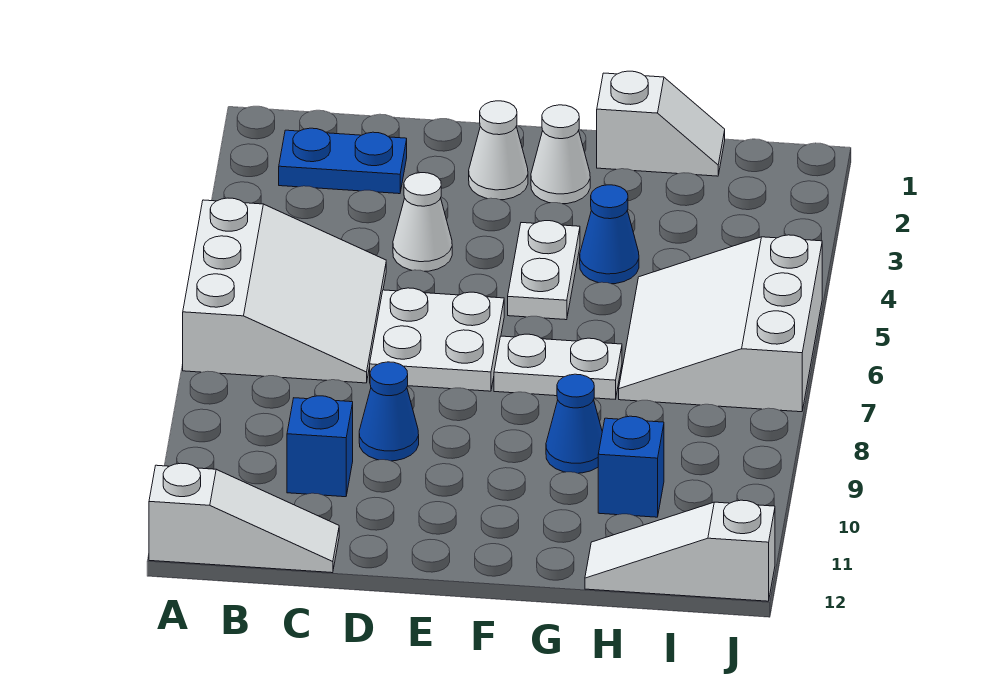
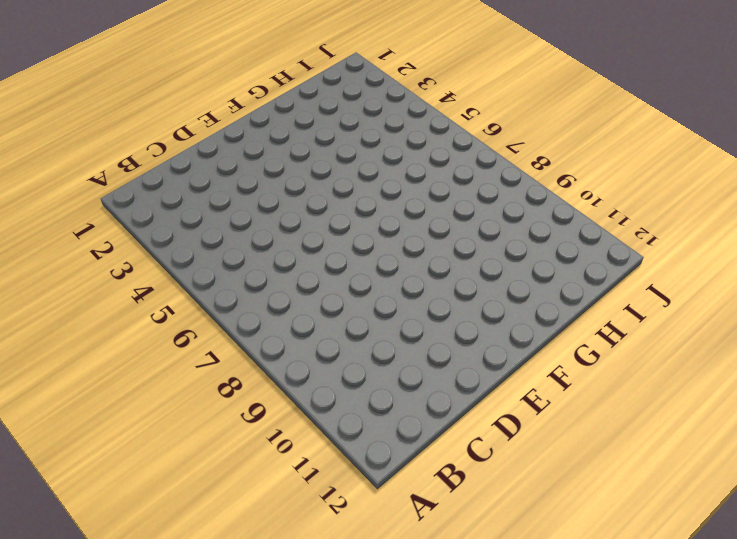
none -> white 3x3 slope [183,198,386,383]
none -> white 1x3 slope [149,463,339,573]
none -> blue 1x2 plate [279,128,407,194]

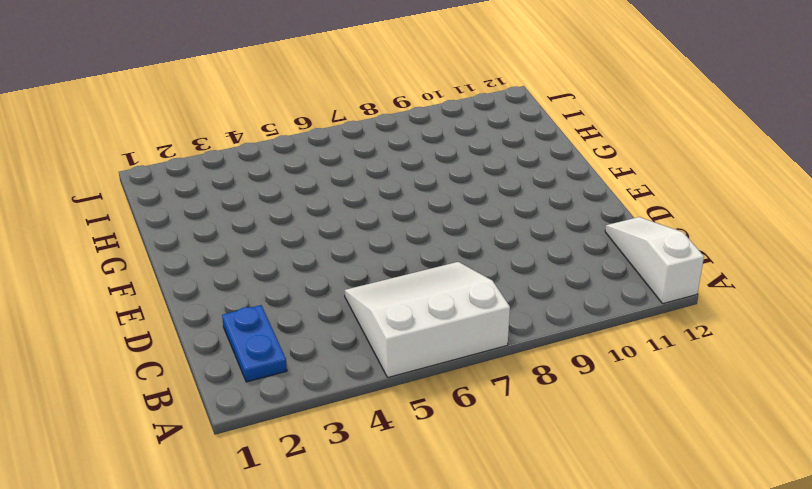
none -> blue 1x1 brick [287,396,353,497]
none -> white 1x1 cone [393,173,452,271]
none -> white 2x2 plate [370,288,504,391]

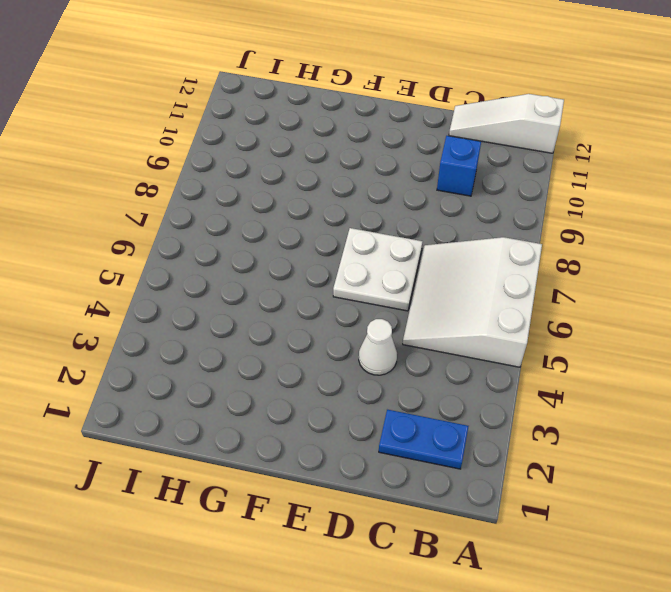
none -> blue 1x1 cone [359,362,419,461]
none -> white 1x1 cone [469,101,528,200]
none -> white 1x1 cone [531,105,590,204]

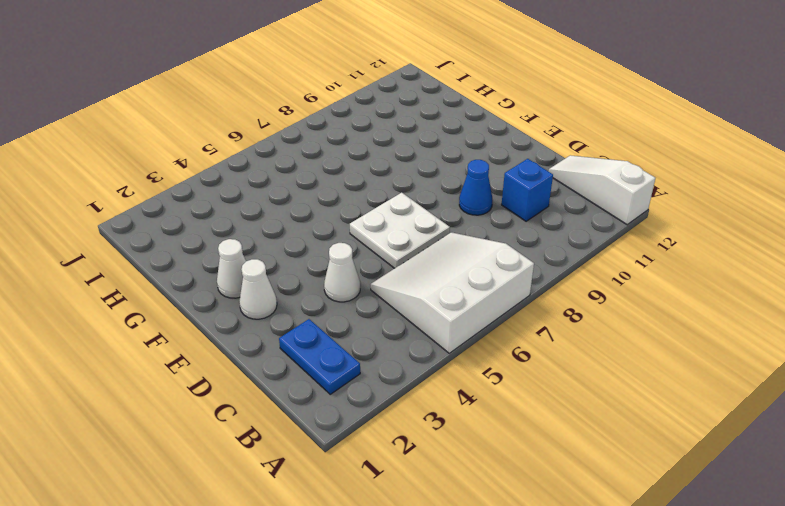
none -> white 1x2 plate [508,221,580,320]
none -> white 1x2 plate [494,334,622,399]
none -> white 1x2 slope [597,71,725,176]

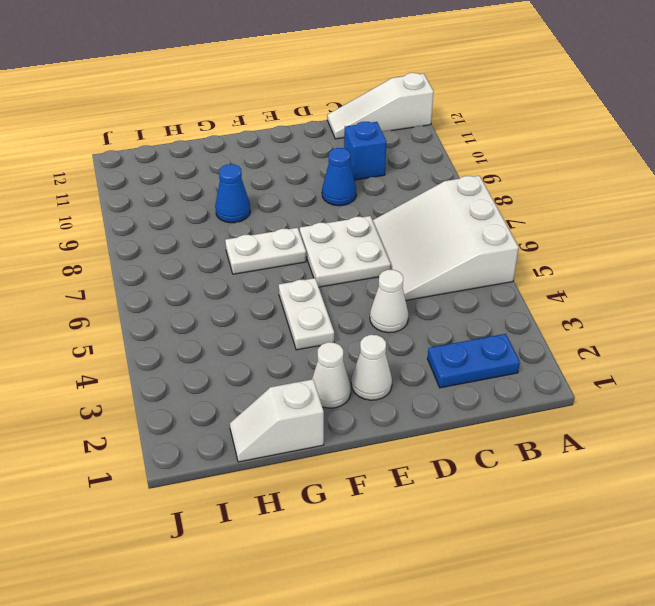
none -> blue 1x1 cone [580,185,639,284]
none -> white 3x3 slope [619,235,822,412]
none -> blue 1x1 brick [598,416,664,517]

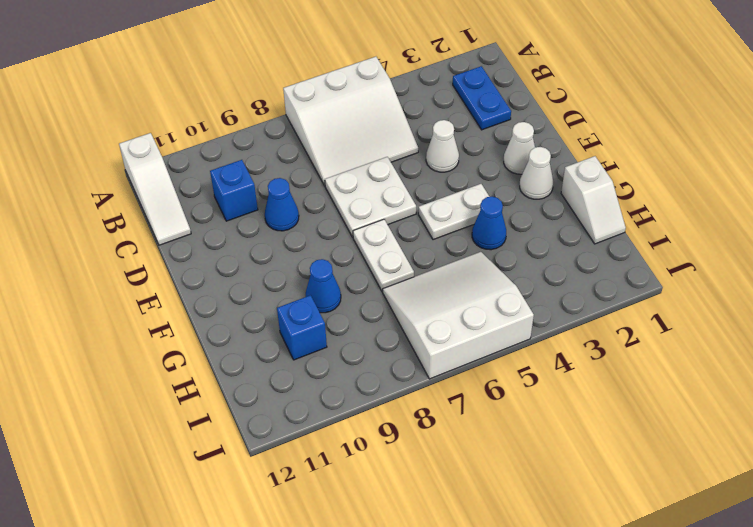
none -> white 1x3 slope [585,500,775,601]

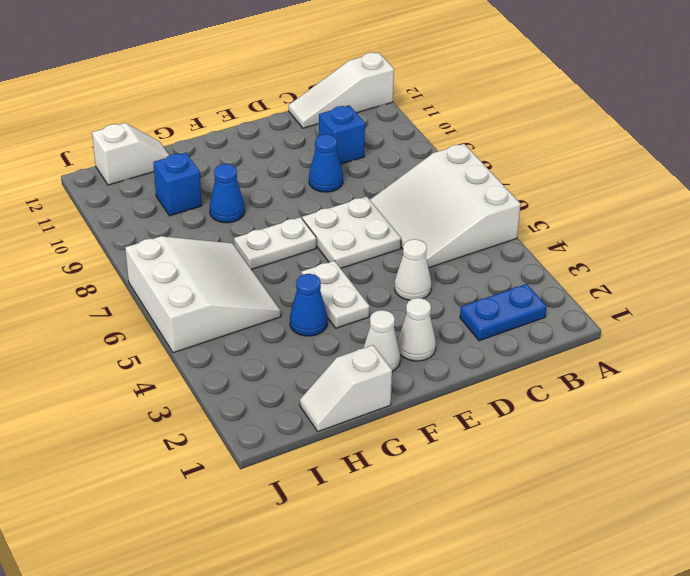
white 1x2 slope [92,123,169,185] -> white 1x3 slope [585,500,775,601]

